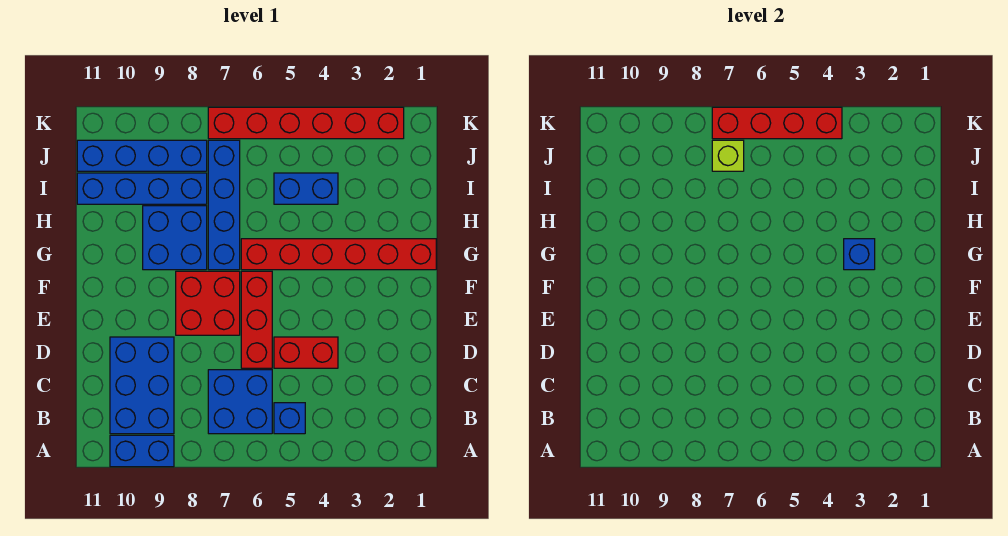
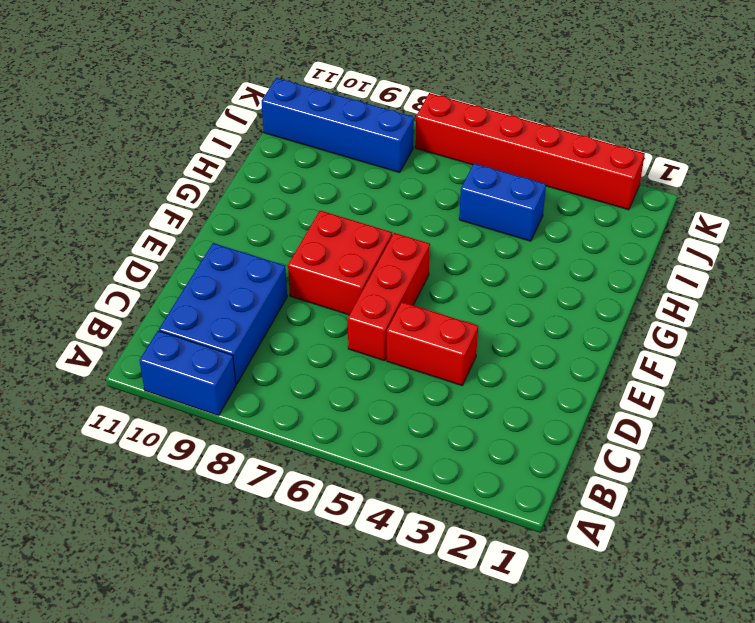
none -> blue 1x1 brick [274,403,305,434]
none -> blue 2x2 brick [208,370,272,434]
none -> red 1x6 brick [241,239,436,270]

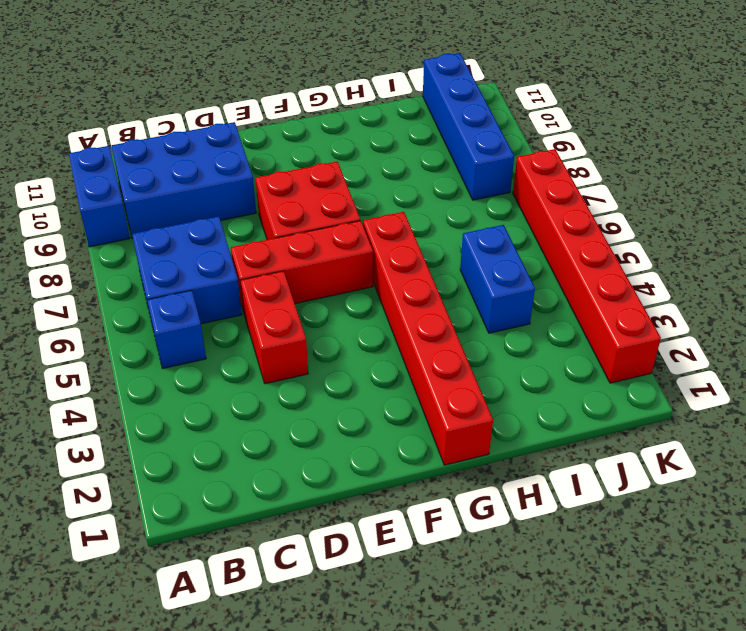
none -> blue 1x4 brick [208,140,240,270]
none -> blue 2x2 brick [143,206,207,270]
none -> blue 1x4 brick [77,173,207,204]

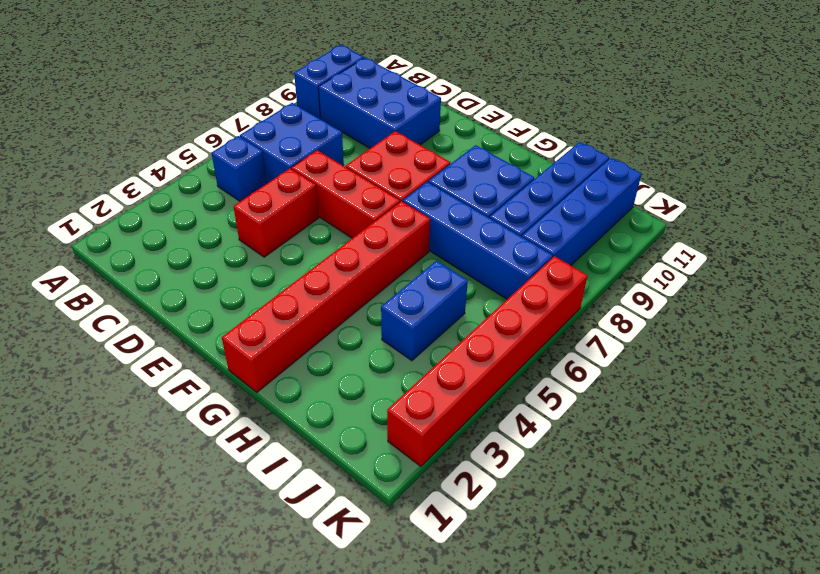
none -> blue 1x1 brick [844,239,875,270]
none -> lime 1x1 brick [712,140,744,171]
none -> red 1x4 brick [712,107,842,139]

